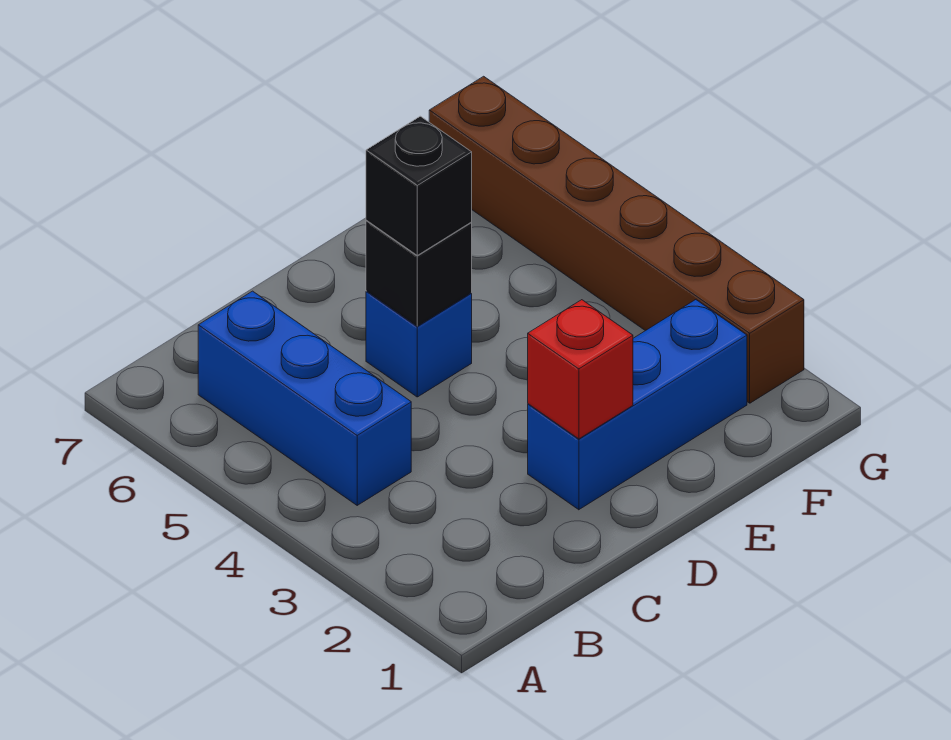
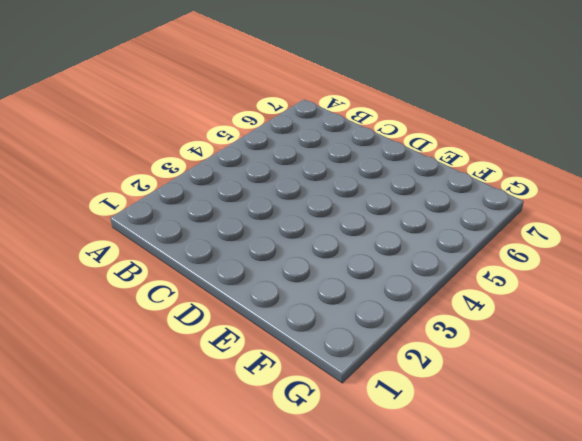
none -> blue 1x3 brick [198,291,411,505]
none -> blue 1x3 brick [528,300,747,510]

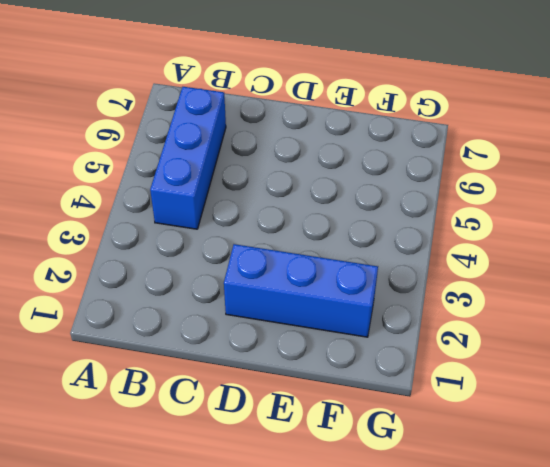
none -> blue 1x1 brick [366,291,472,397]
none -> brown 1x6 brick [429,76,804,403]

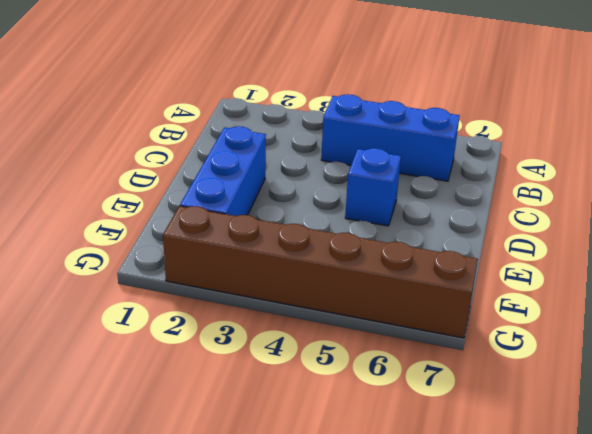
none -> red 1x1 brick [528,300,633,439]
none -> black 1x1 brick [366,220,472,326]

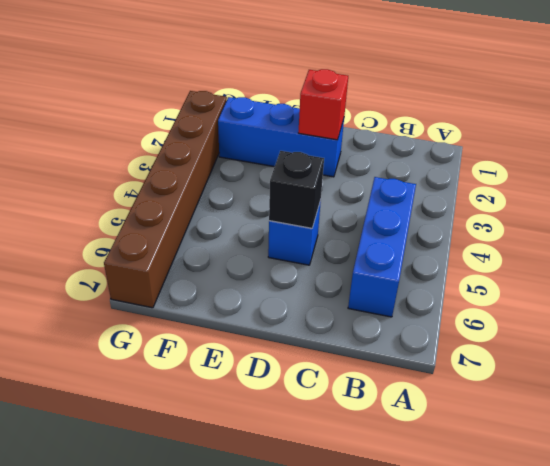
none -> black 1x1 brick [366,116,472,255]

